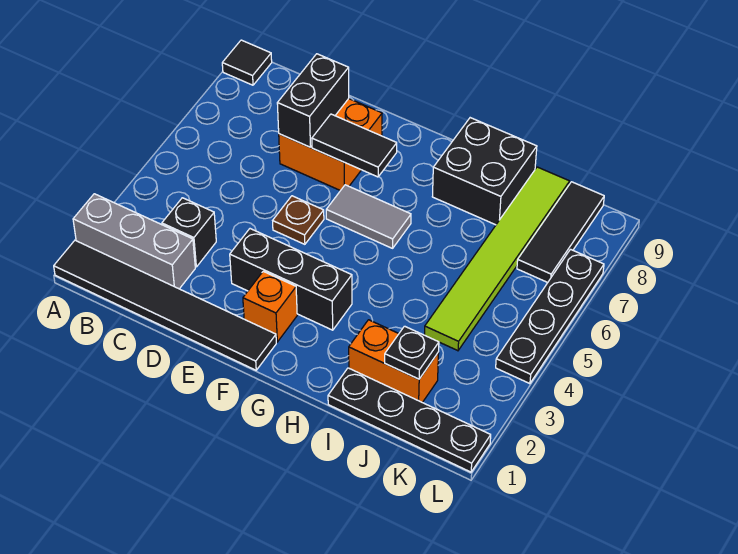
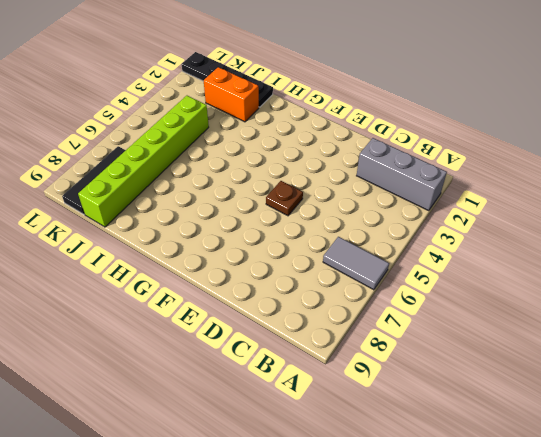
grey 1x2 tile [323,237,389,290] -> grey 1x2 tile moved to [326,185,411,248]
lime 1x6 brick [78,96,209,227] -> lime 1x6 tile [425,167,570,351]
none -> black 1x6 tile [54,240,276,370]
none -> black 1x1 tile [222,40,272,85]
none -> black 1x1 brick [162,198,216,267]

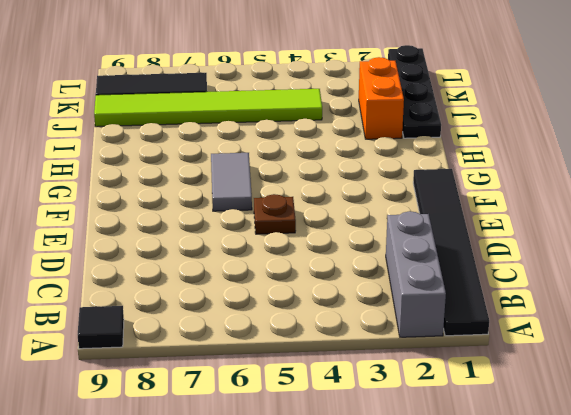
none -> black 1x1 brick [162,198,216,267]
none -> orange 2x2 brick [279,99,382,191]
none -> black 1x3 brick [230,229,352,330]

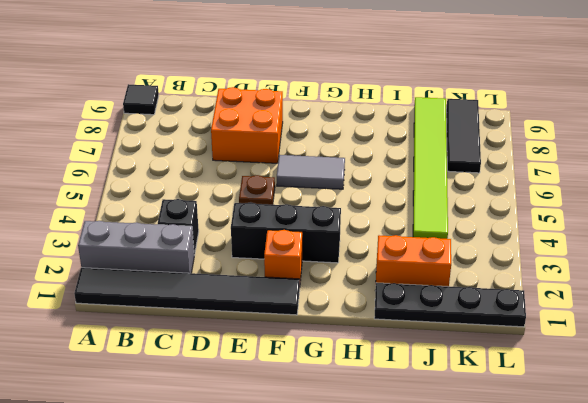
none -> black 2x2 brick [432,118,537,225]
none -> black 1x4 plate [496,249,604,384]
none -> black 1x2 brick [277,54,349,147]

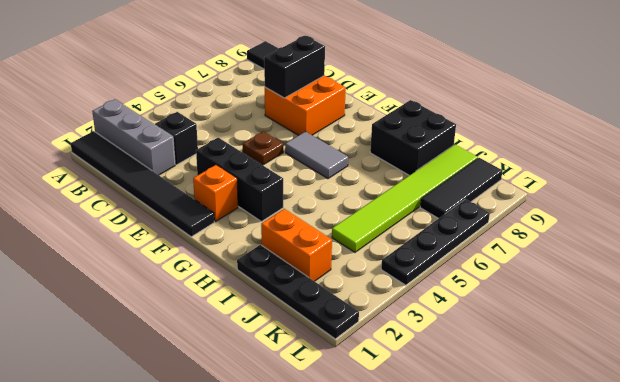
none -> black 1x2 tile [312,114,397,177]
none -> black 1x1 plate [385,326,439,379]

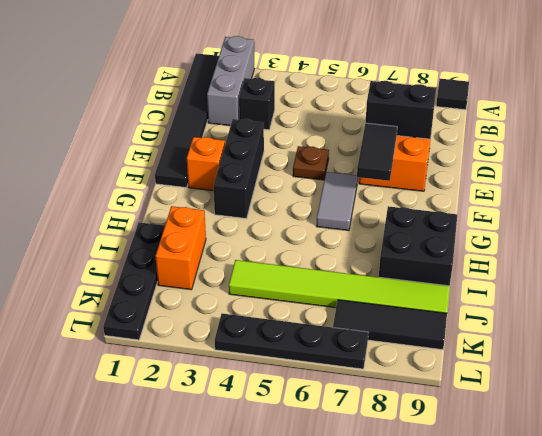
none -> black 1x1 plate [385,326,439,379]

